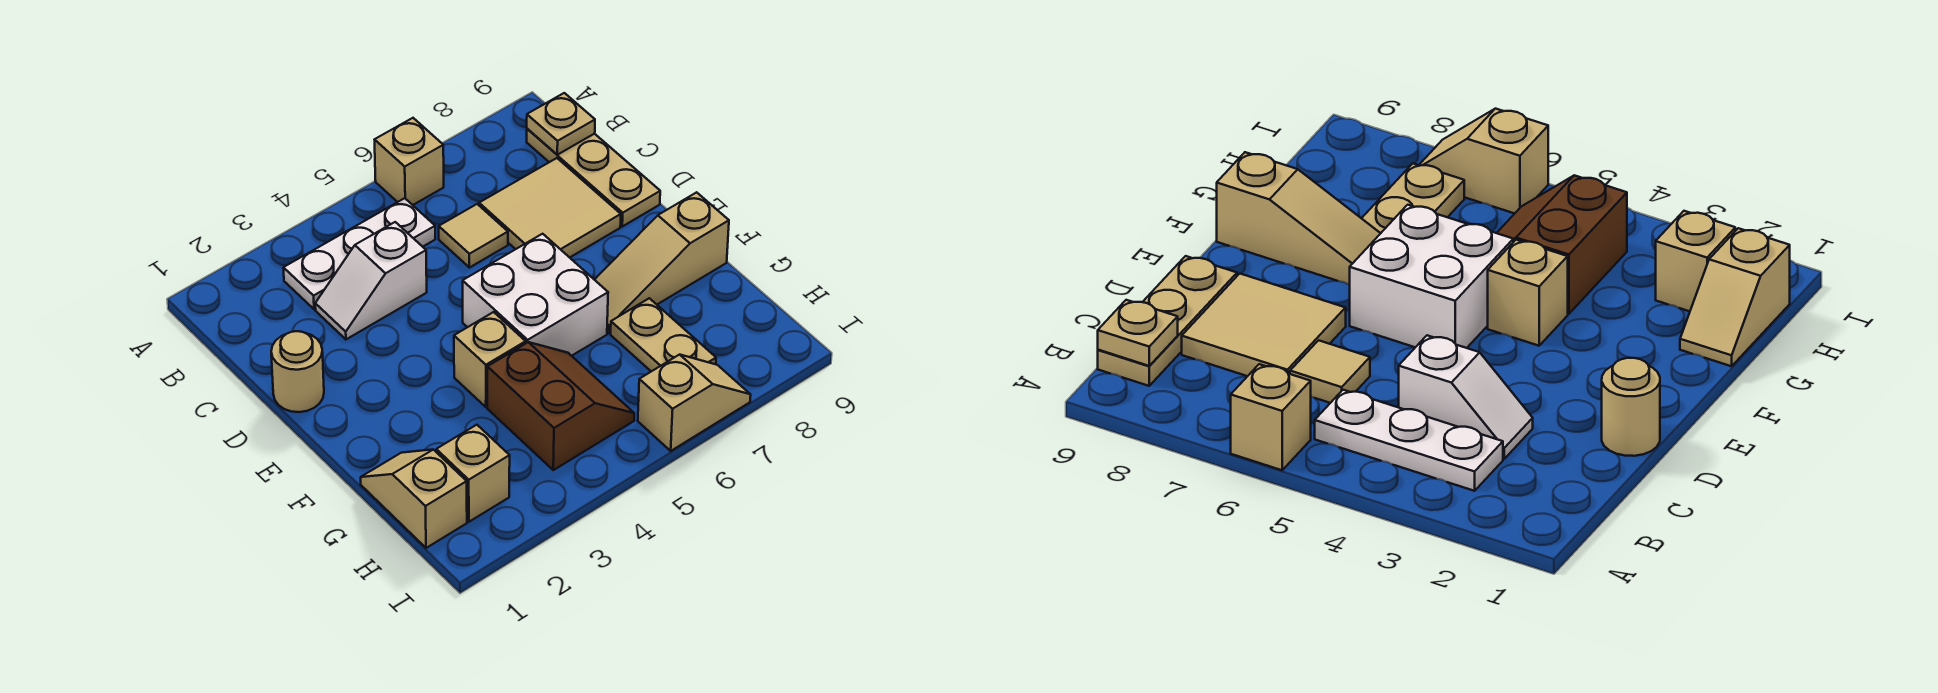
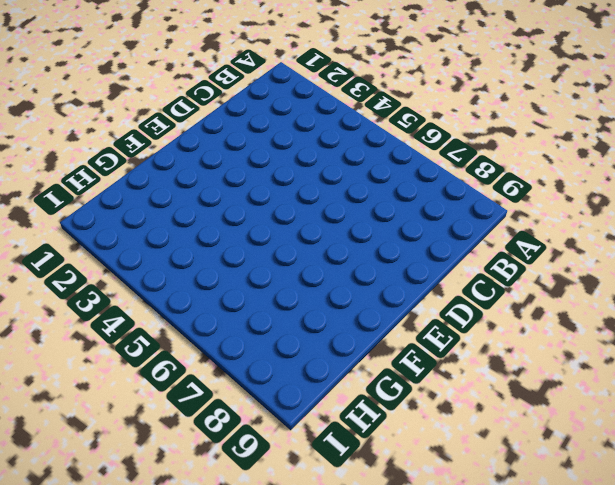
none -> tan 1x1 brick [375,118,444,205]
none -> white 1x3 plate [283,198,435,309]
none -> tan 1x3 plate [527,129,660,226]

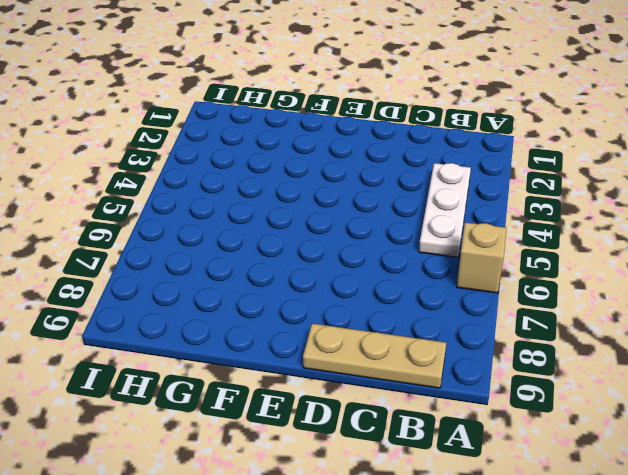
none -> white 1x2 slope [315,222,427,339]
none -> tan 1x1 tile [439,204,508,268]
none -> tan 2x2 tile [479,158,621,258]

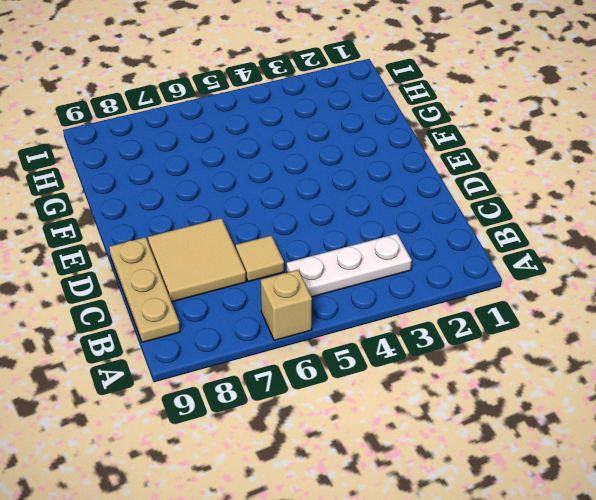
none -> white 1x2 slope [315,222,427,339]
none -> tan 1x1 round brick [271,331,324,412]
none -> white 2x2 brick [463,234,608,356]

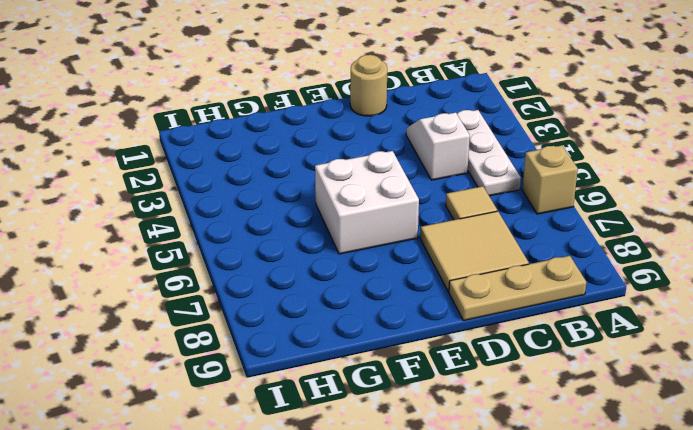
none -> tan 1x1 brick [454,312,526,407]
none -> tan 1x3 slope [595,192,729,333]
none -> tan 1x2 slope [361,450,467,548]

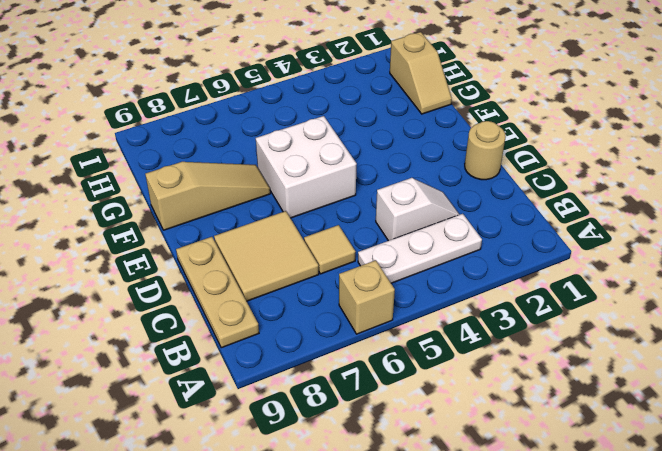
none -> tan 1x1 brick [454,312,526,407]
none -> brown 2x2 slope [487,342,634,470]
none -> tan 1x2 plate [611,298,716,371]

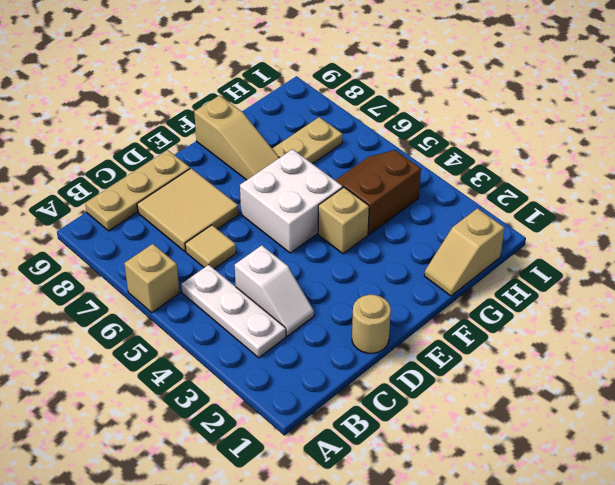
none -> tan 1x1 brick [436,425,510,522]
none -> tan 1x2 slope [638,355,751,451]
none -> tan 1x1 plate [527,93,595,155]

